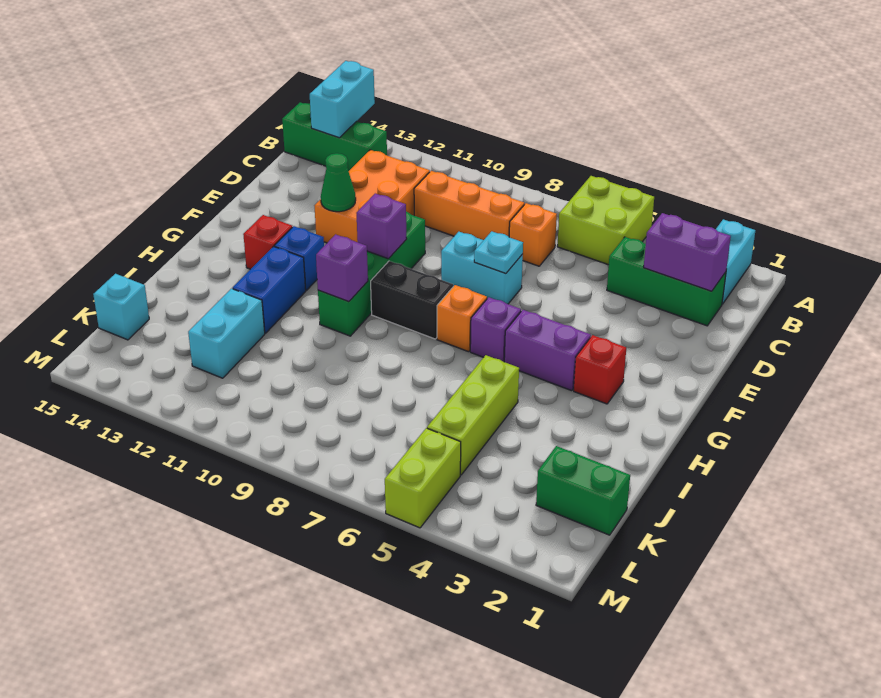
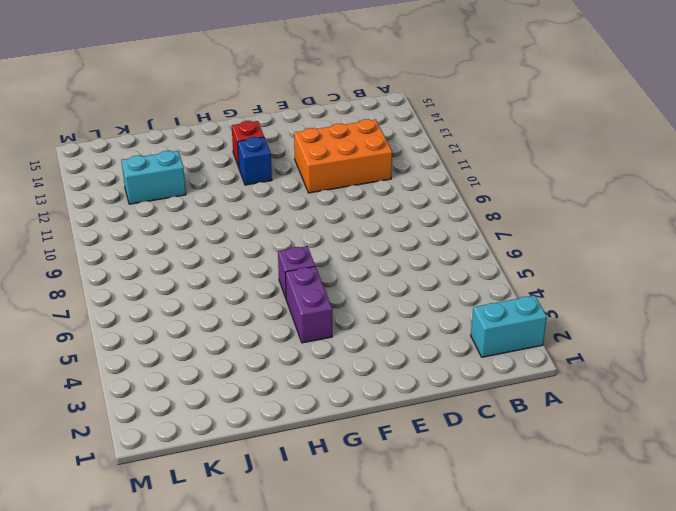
none -> lime 2x2 brick [557,176,654,265]
none -> green 1x3 brick [282,102,387,171]
none -> green 1x3 brick [607,237,726,326]

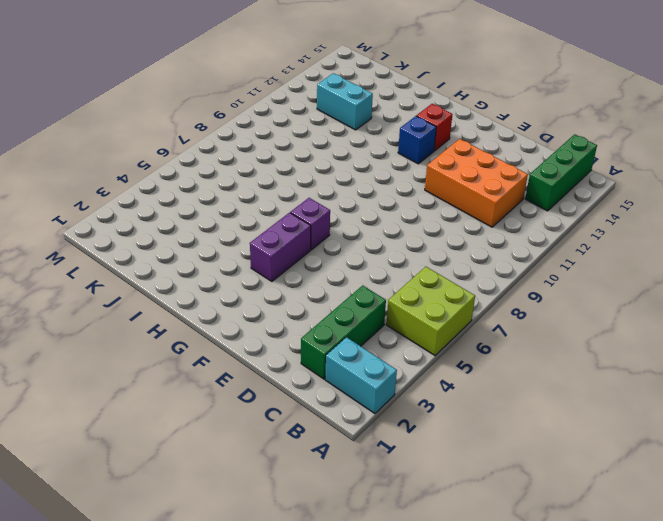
none -> orange 1x1 brick [509,203,557,266]
none -> orange 1x3 brick [414,171,524,240]
none -> cyan 1x2 brick [441,232,523,304]

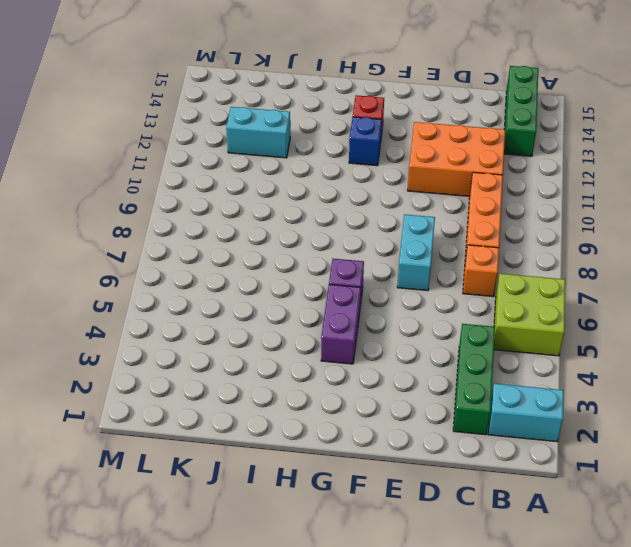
none -> green 1x4 brick [318,211,425,336]
none -> red 1x1 brick [574,335,626,404]
none -> orange 1x1 brick [437,285,487,352]

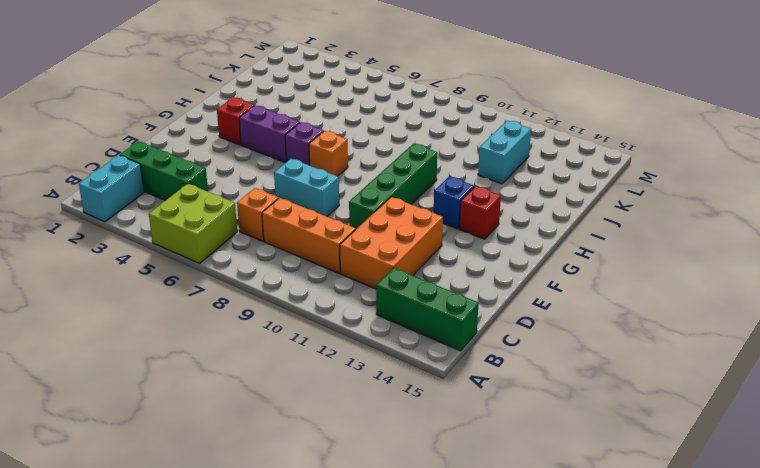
none -> black 1x2 brick [371,261,453,339]
none -> blue 1x2 brick [233,246,306,333]
none -> lime 1x3 brick [427,355,519,475]

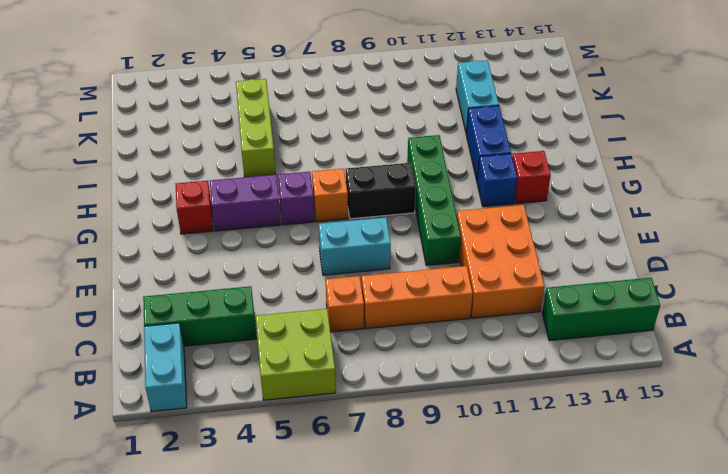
none -> green 1x2 brick [536,446,630,535]
none -> cyan 1x1 brick [93,274,149,340]
none -> lime 1x2 brick [385,428,461,528]

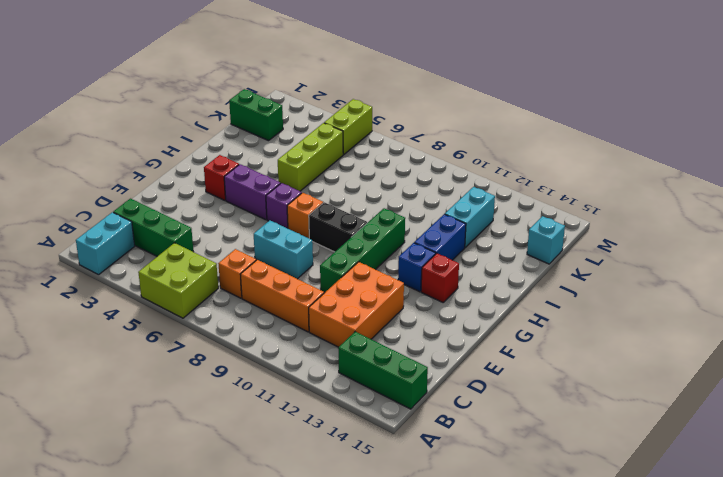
none -> cyan 1x2 brick [310,61,375,138]
none -> purple 1x2 brick [644,213,731,291]
none -> cyan 1x1 plate [474,231,523,274]

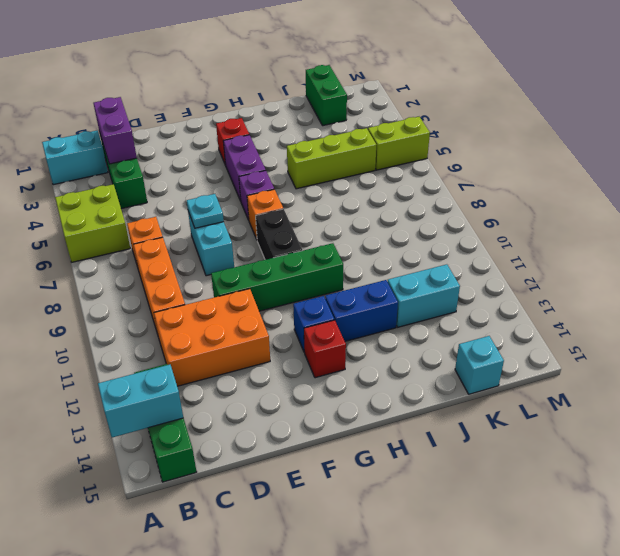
none -> green 1x1 cone [321,153,356,212]
none -> purple 1x1 brick [357,194,407,259]
none -> purple 1x1 brick [316,234,368,302]

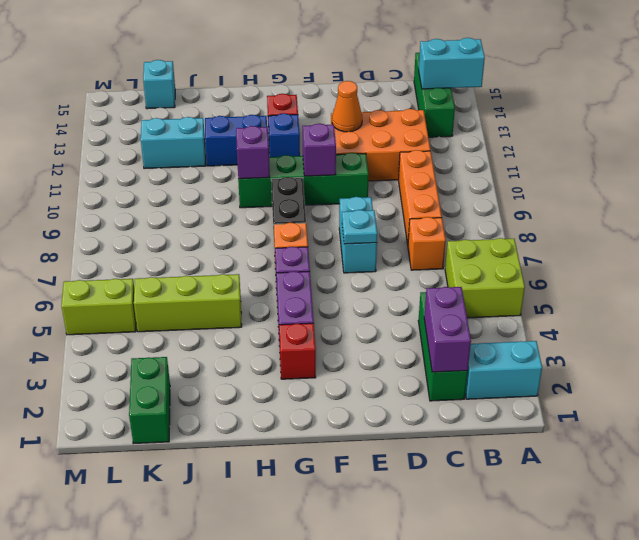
orange 1x1 cone [332,81,362,132] -> green 1x1 cone [321,153,356,212]

